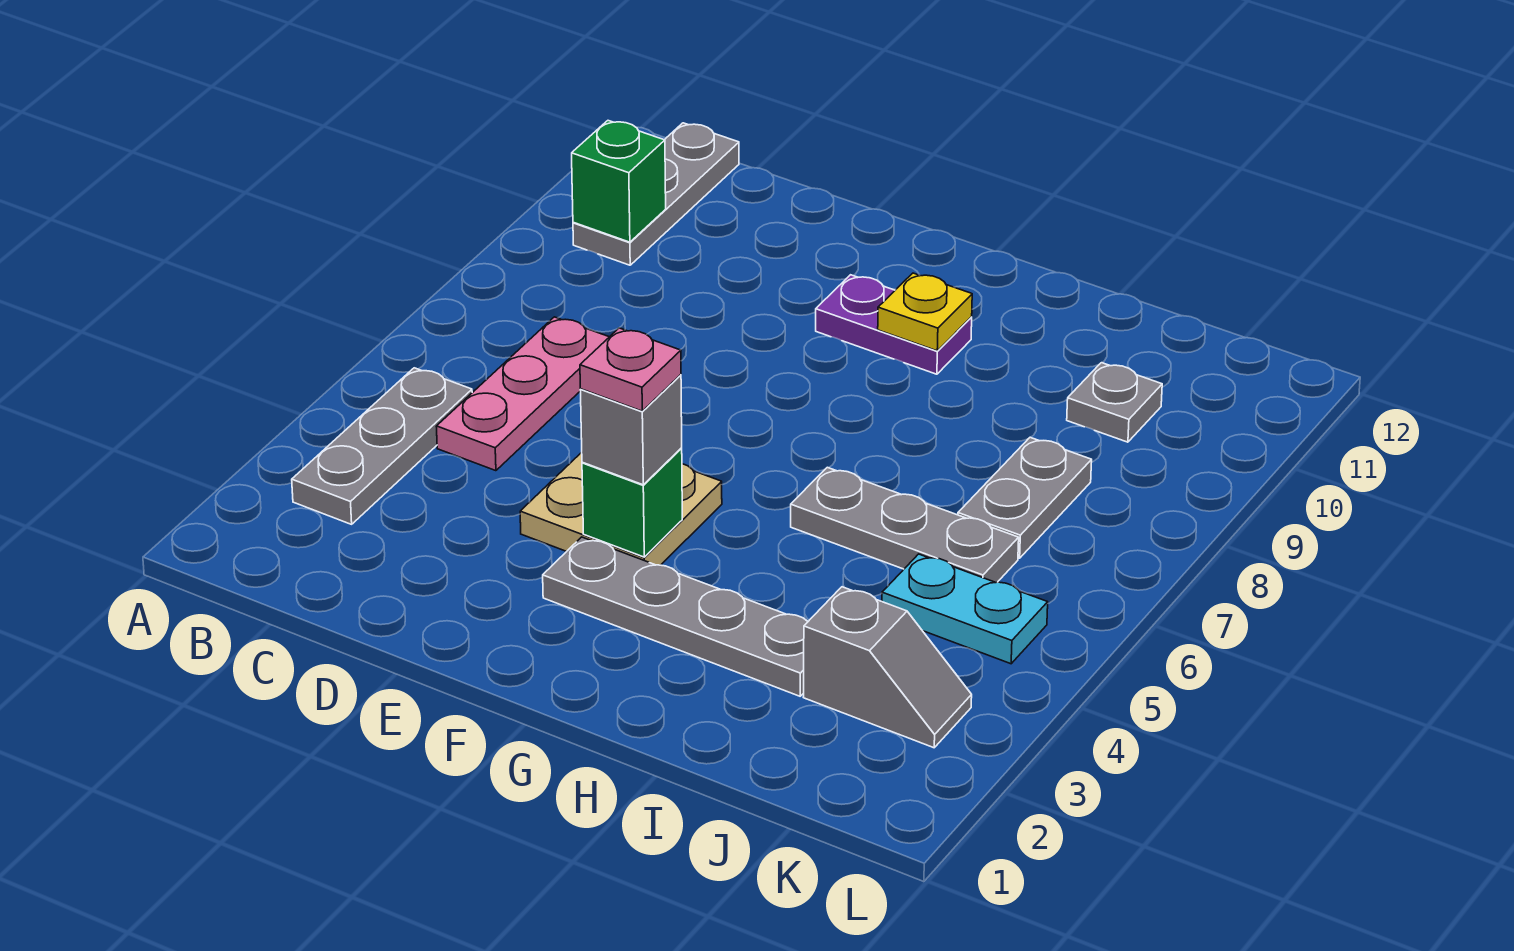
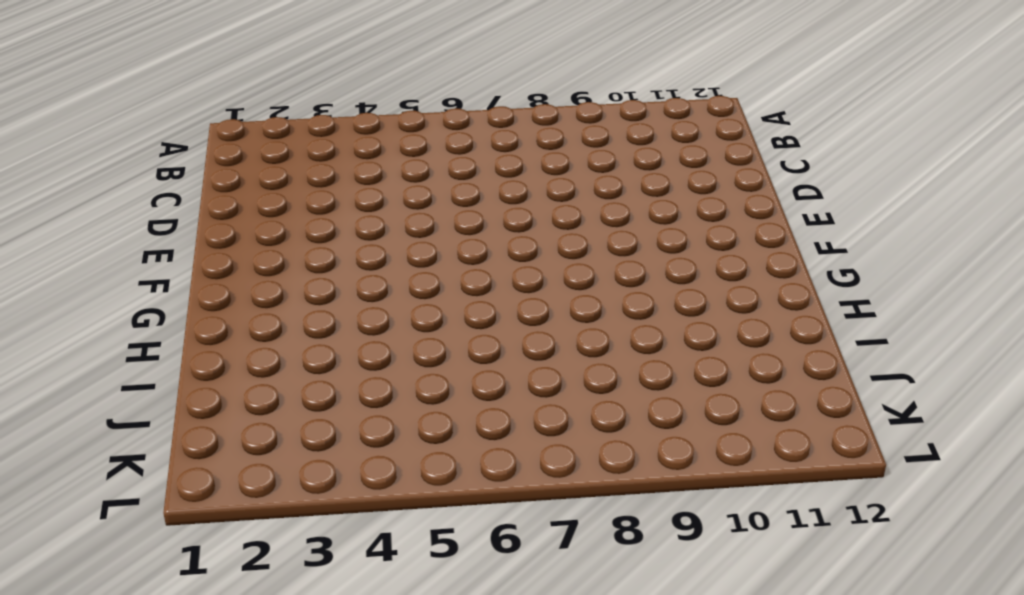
none -> grey 1x3 plate [292,368,472,524]
none -> grey 1x3 plate [573,123,739,265]
none -> pink 1x3 plate [436,317,609,471]

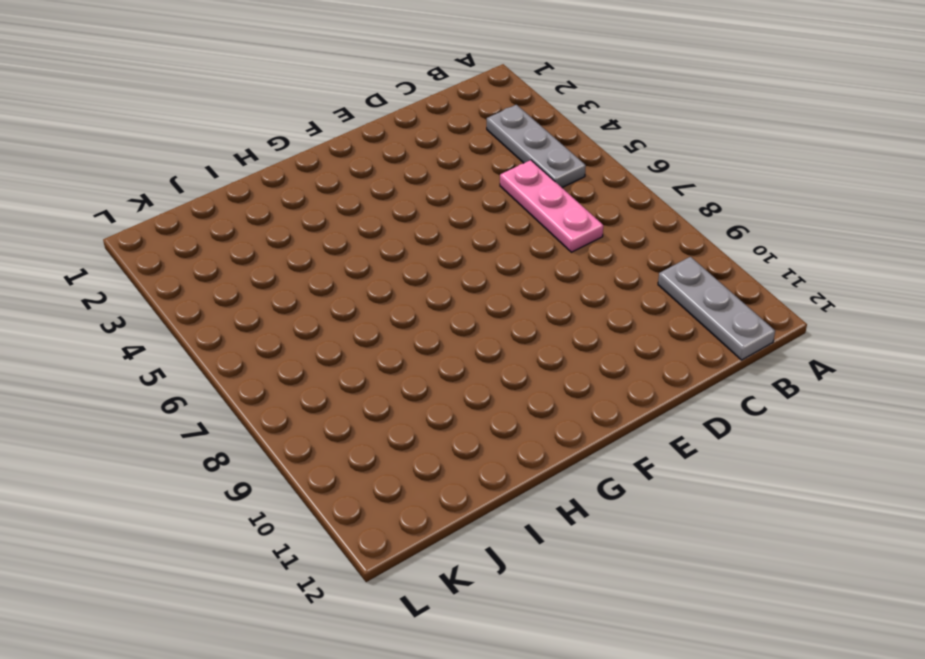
none -> tan 2x2 plate [520,452,722,565]
none -> grey 1x4 plate [543,537,808,696]
none -> purple 1x2 plate [816,275,972,374]

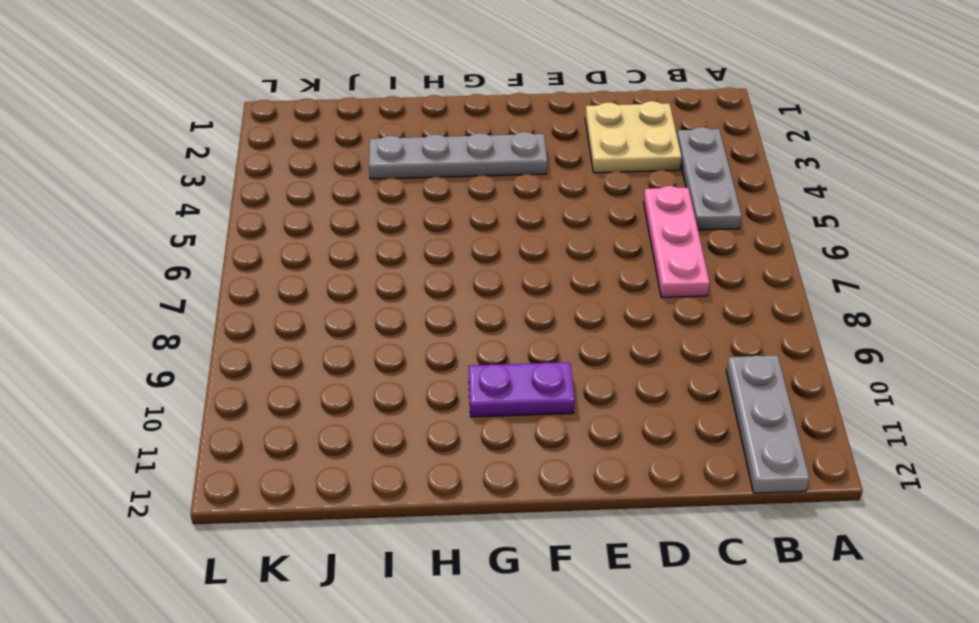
tan 2x2 plate [585,101,682,173] -> tan 2x2 plate moved to [520,452,722,565]
none -> grey 1x3 plate [791,467,1019,583]
none -> grey 1x2 slope [803,587,972,748]
none -> cyan 1x2 plate [882,554,1048,664]

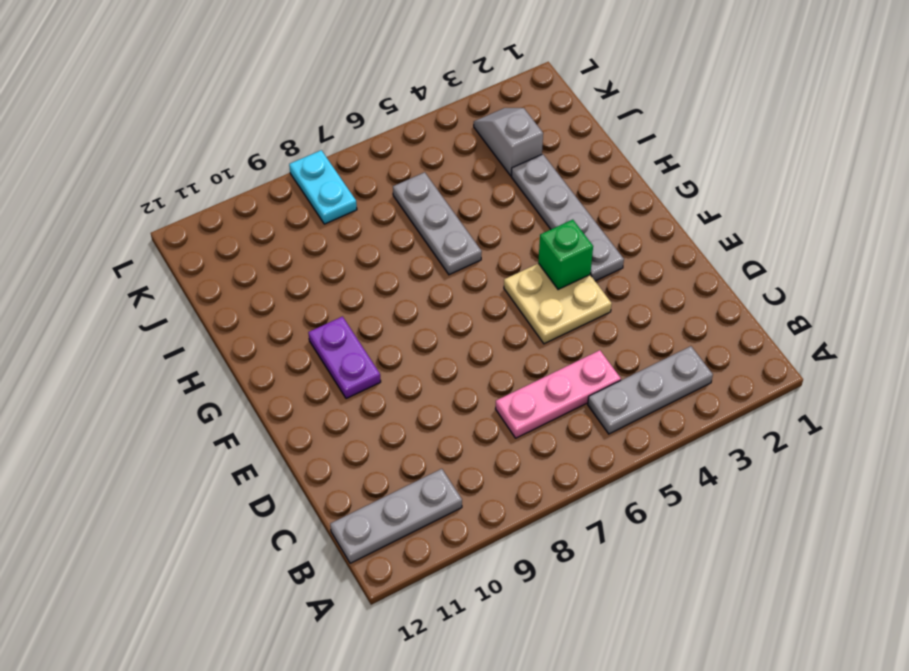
cyan 1x2 plate [289,150,357,224] -> cyan 1x2 plate moved to [882,554,1048,664]
none -> grey 1x2 plate [958,437,1092,558]
none -> grey 1x1 plate [1067,363,1162,442]
none -> green 1x1 brick [572,121,666,242]

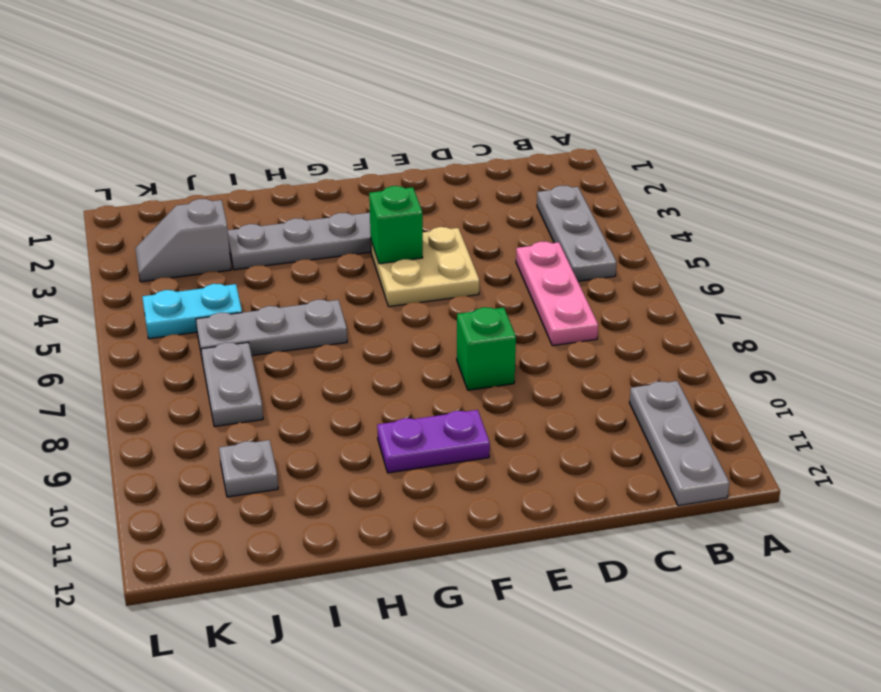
green 1x1 brick [457,307,516,390] -> green 1x1 brick moved to [572,121,666,242]
none -> yellow 1x1 plate [878,273,972,351]
none -> grey 1x1 brick [581,375,682,485]
none -> pink 1x1 plate [580,328,681,411]

